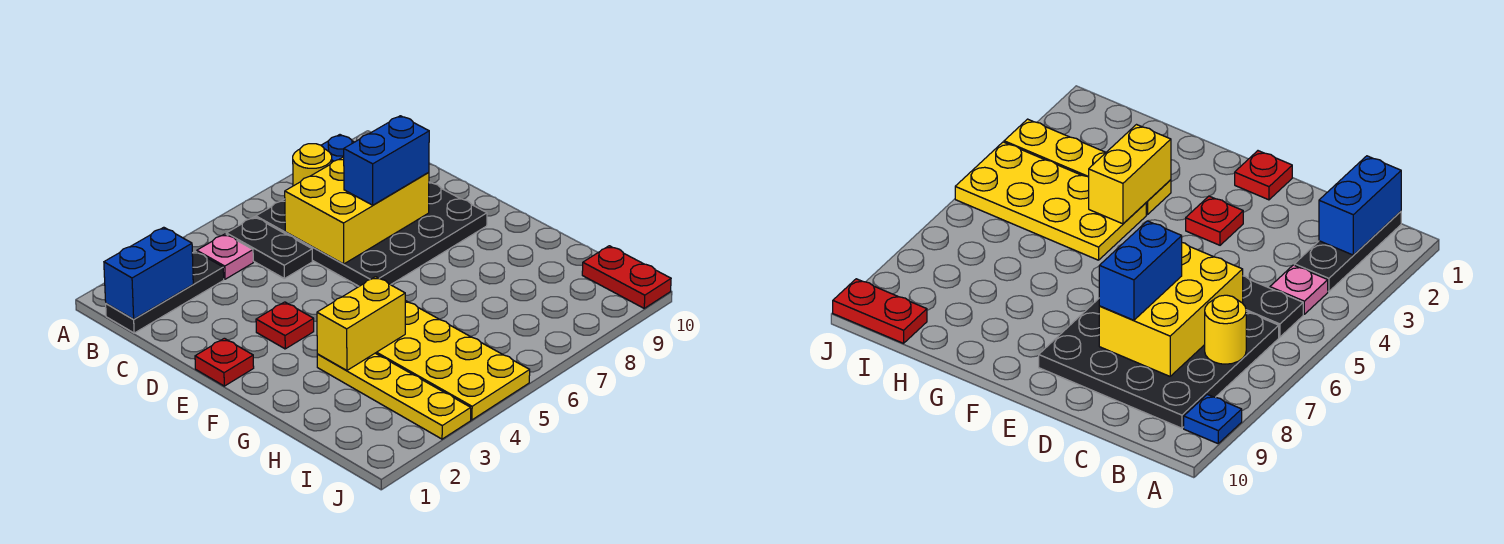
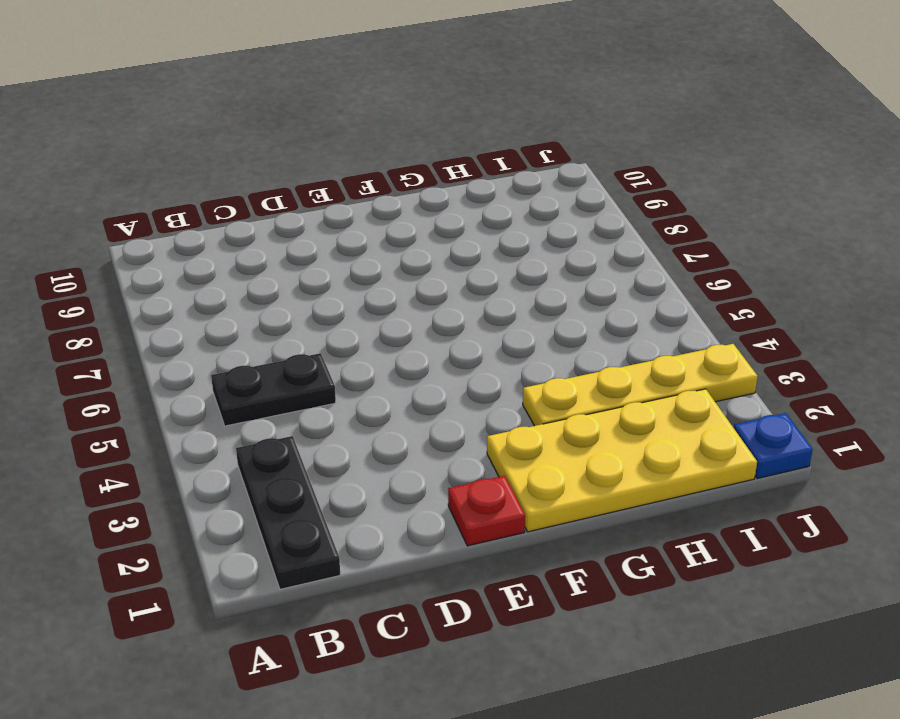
yellow 2x4 plate [487,389,757,532] -> yellow 2x4 plate moved to [376,301,530,420]
blue 1x1 plate [734,413,813,478] -> blue 1x1 plate moved to [321,135,354,162]
none -> pink 1x1 plate [197,234,253,279]
none -> black 4x4 plate [256,182,487,286]
none -> red 1x1 plate [256,302,314,349]

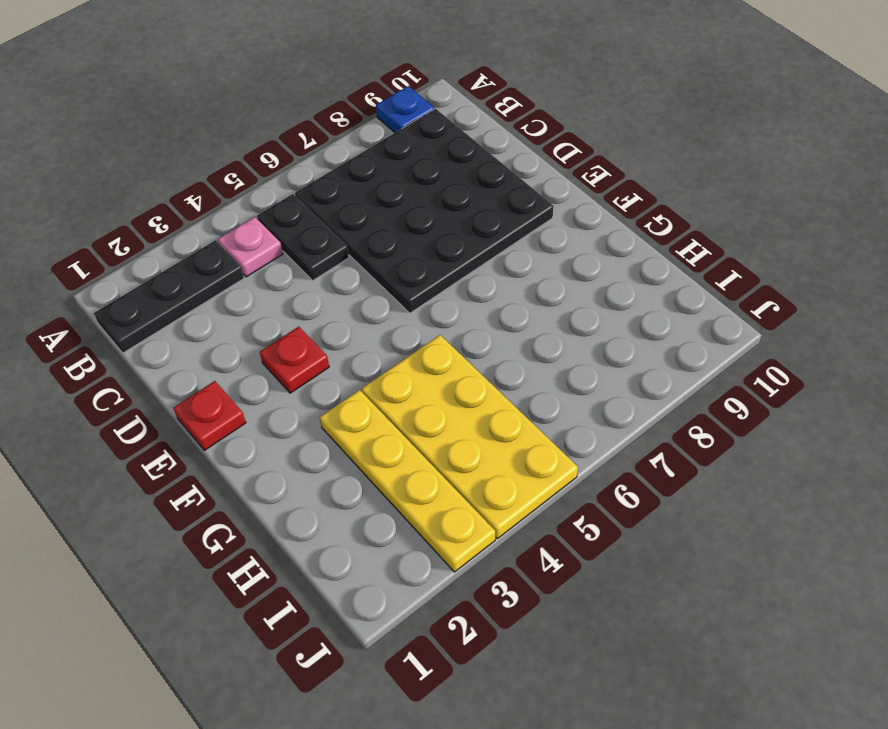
none -> red 1x2 plate [582,246,671,308]
none -> blue 1x2 brick [104,227,193,319]
none -> yellow 1x1 round brick [293,144,332,186]

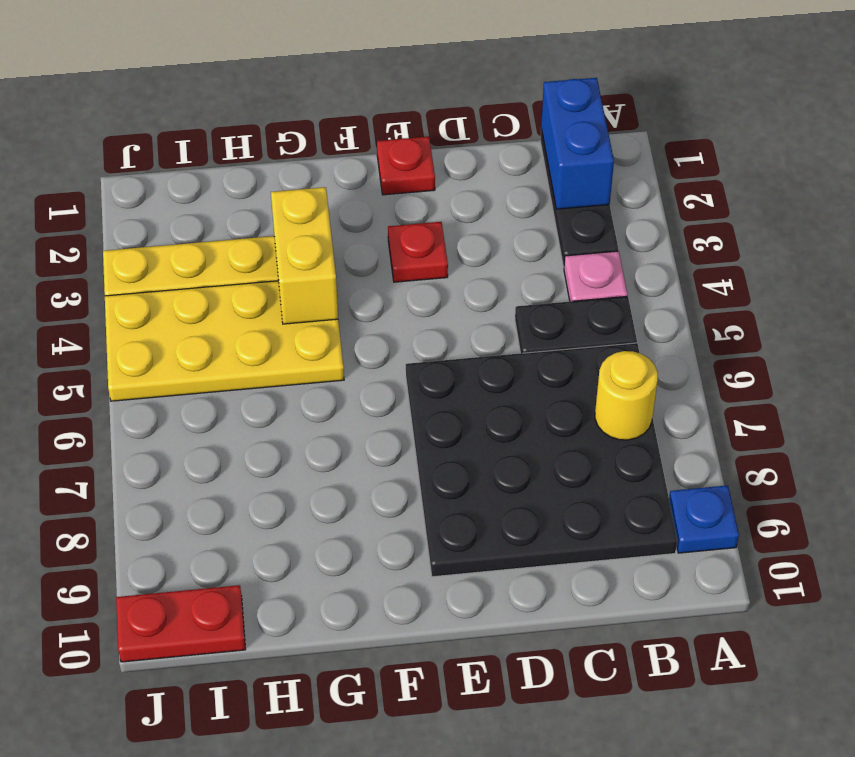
none -> yellow 2x3 brick [285,157,429,264]
none -> blue 1x2 brick [344,116,429,205]

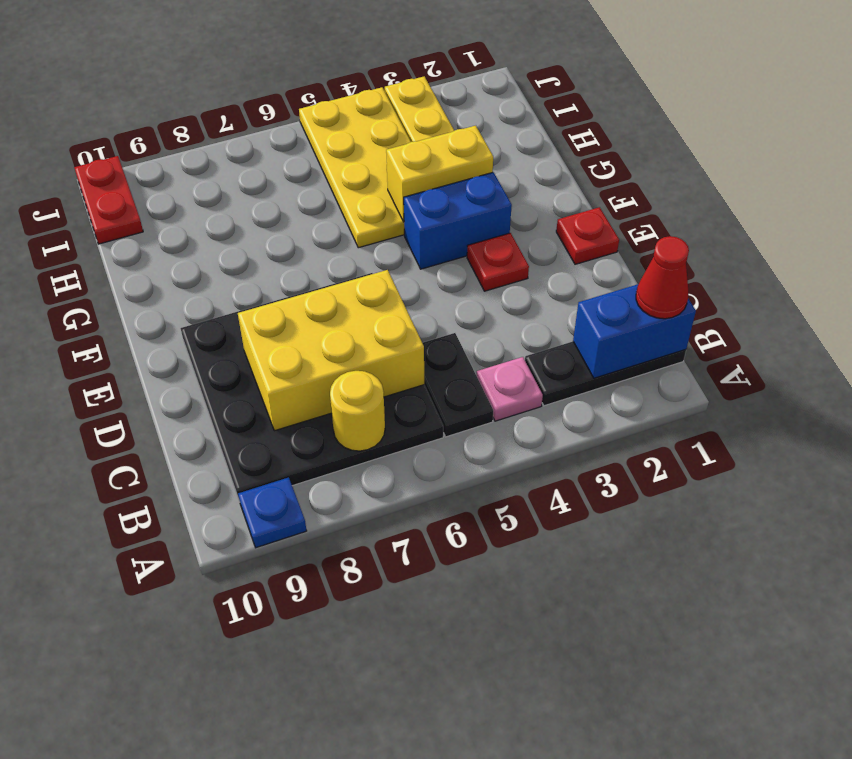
red 1x1 cone [636,236,689,319] -> none
blue 1x2 brick [404,172,512,269] -> blue 1x2 brick moved to [344,116,429,205]

